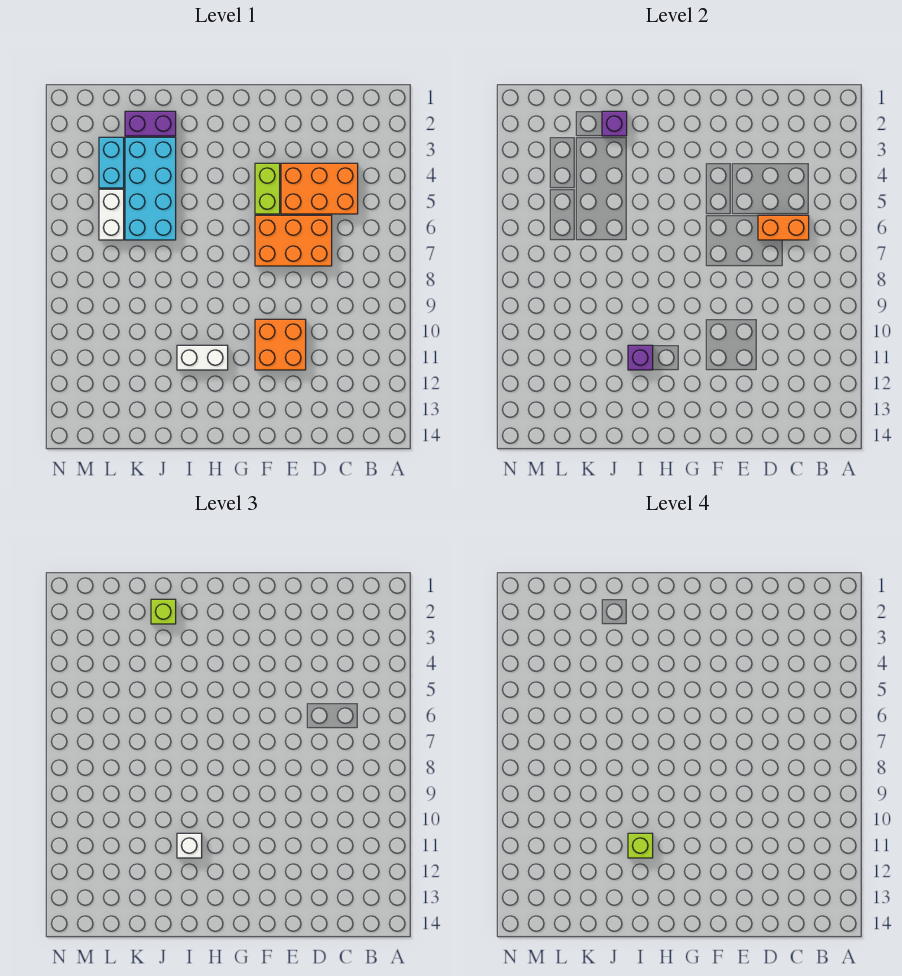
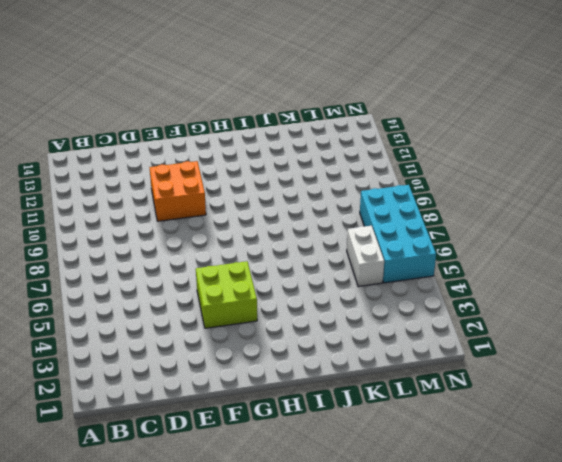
lime 2x2 brick [196,261,257,328] -> lime 1x2 brick [255,163,280,214]
cyan 2x4 brick [360,185,436,283] -> cyan 2x4 brick moved to [125,137,176,240]
none -> orange 2x3 brick [281,163,358,214]
none -> orange 2x3 brick [255,215,332,266]
none -> white 1x2 brick [177,345,228,370]

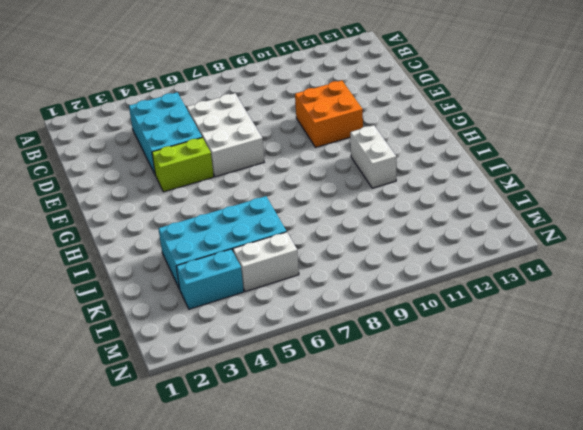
cyan 2x3 brick [129,92,202,174] -> orange 2x3 brick [281,163,358,214]
white 2x3 brick [187,93,264,177] -> orange 2x3 brick [255,215,332,266]
none -> purple 1x2 brick [125,111,176,136]
none -> orange 1x2 brick [758,215,809,240]
none -> purple 1x1 brick [628,345,653,370]

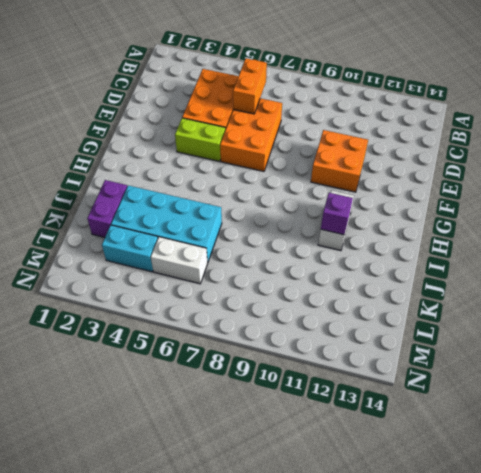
none -> purple 1x1 brick [602,111,627,136]
none -> white 1x1 brick [177,833,202,858]
none -> lime 1x1 brick [151,599,176,624]

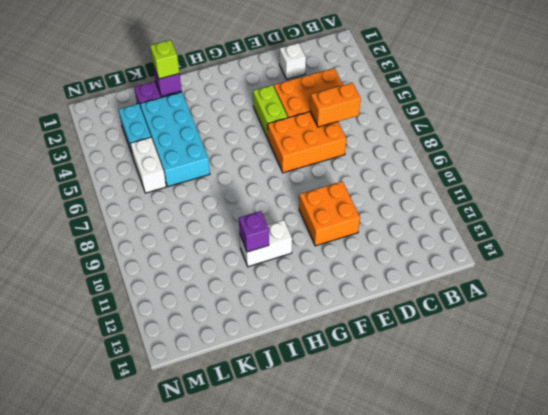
white 1x1 brick [279,43,306,79] -> white 1x1 brick moved to [177,833,202,858]
none -> lime 1x1 brick [628,833,653,858]

